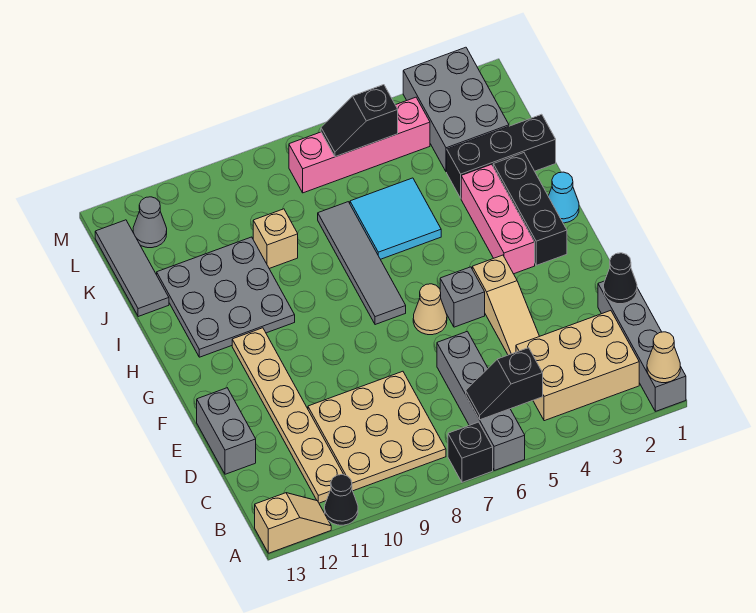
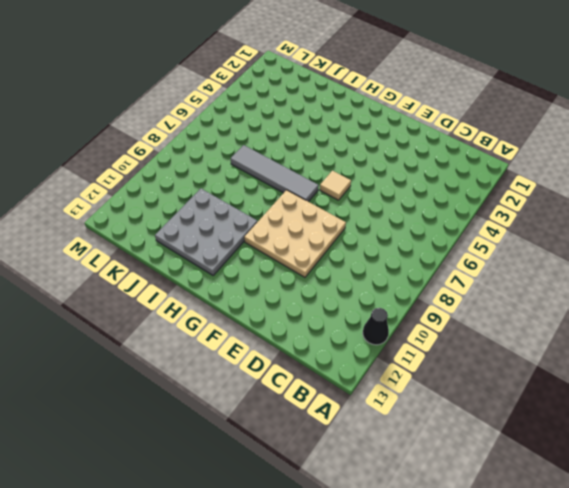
tan 3x3 plate [244,190,346,277] -> tan 3x3 plate moved to [308,371,446,491]
tan 1x1 tile [320,171,351,200] -> tan 1x1 cone [413,284,447,335]
none -> grey 1x4 brick [598,281,686,411]
none -> grey 1x4 brick [437,331,525,471]
none -> black 1x1 brick [448,422,493,482]

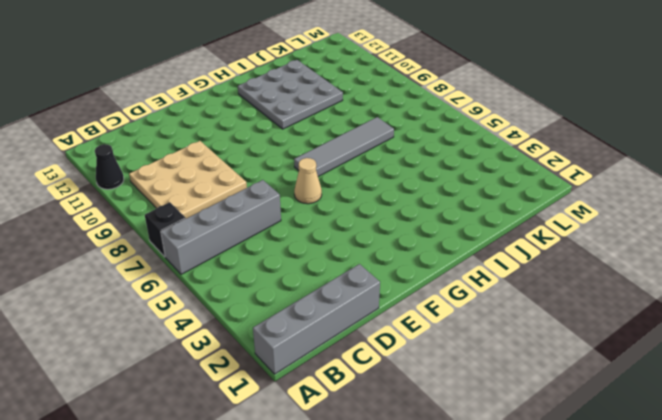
none -> tan 1x2 slope [255,493,331,553]
none -> tan 2x3 brick [516,311,639,421]
none -> tan 1x6 plate [232,328,344,503]

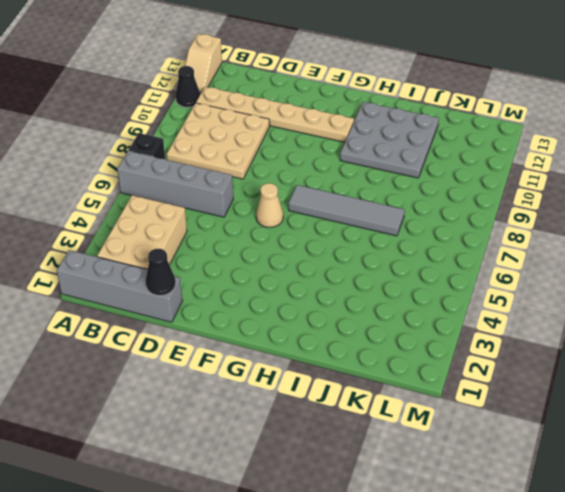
none -> tan 1x3 slope [472,255,539,355]
none -> grey 1x2 brick [197,388,256,474]
none -> grey 1x1 brick [440,267,485,327]

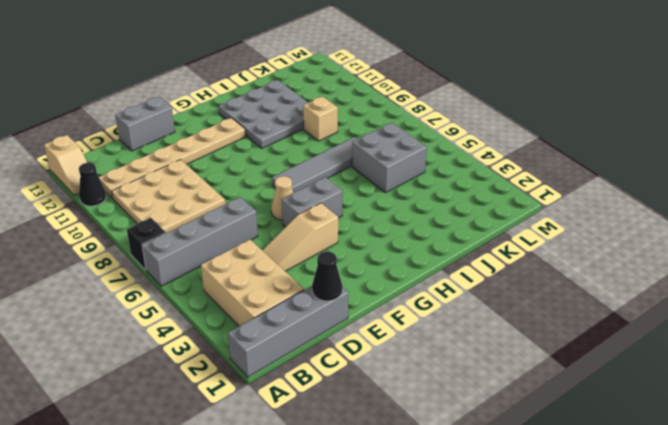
grey 1x2 brick [282,177,343,227] -> grey 1x1 brick [440,267,485,327]
grey 2x2 brick [352,123,427,192] -> cyan 2x2 tile [350,178,441,259]
none -> black 1x3 brick [493,153,567,265]
none -> pink 1x3 brick [461,164,535,274]
none -> cyan 1x1 cone [548,172,579,223]

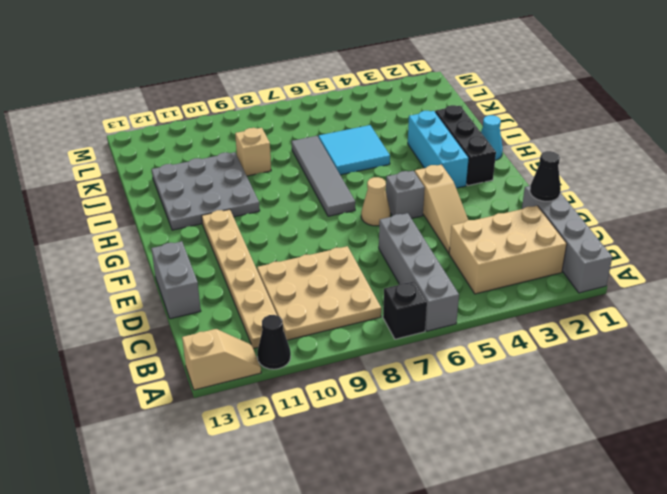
cyan 1x3 brick [408,111,469,188] -> pink 1x3 brick [461,164,535,274]
none -> black 1x3 brick [447,114,556,198]
none -> grey 1x3 tile [95,220,169,317]
none -> grey 2x3 brick [403,47,509,172]

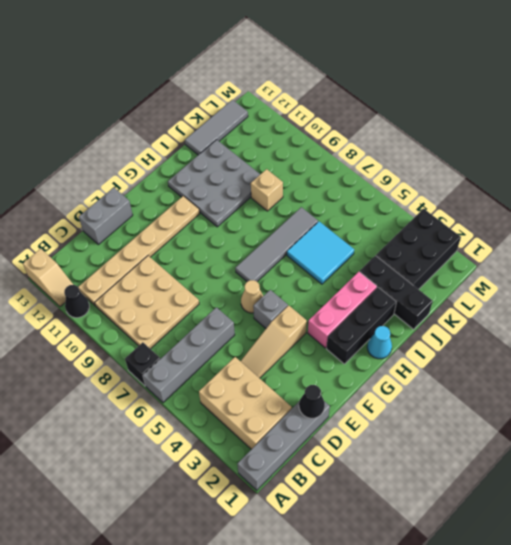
black 2x3 brick [376,209,461,289] -> grey 2x3 brick [403,47,509,172]
none -> pink 1x4 brick [289,97,430,193]
none -> grey 1x1 cone [133,197,167,248]
none -> tan 1x1 cone [647,332,680,383]

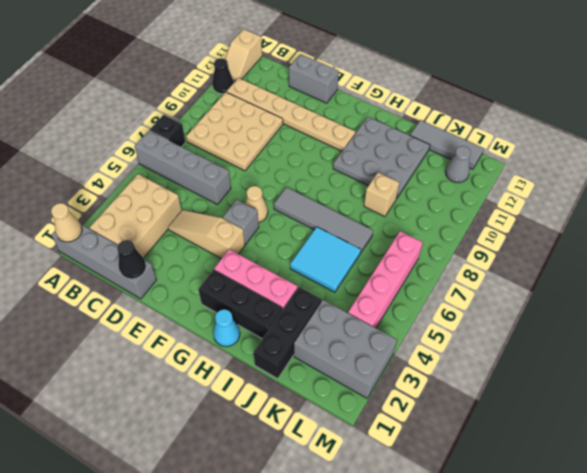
none -> black 1x2 slope [466,348,543,420]
none -> black 1x2 slope [321,85,398,157]

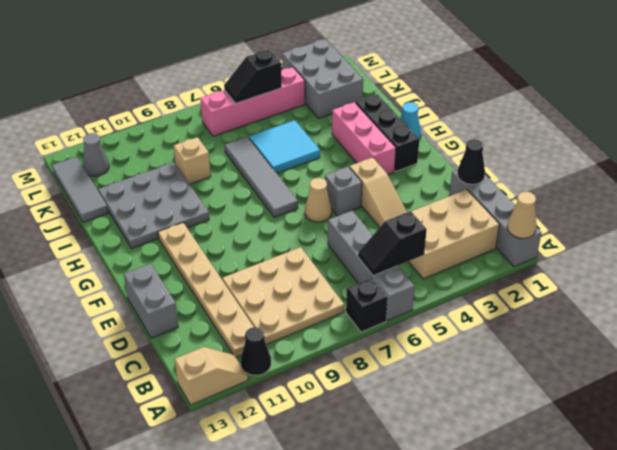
none -> black 1x3 brick [447,114,556,198]

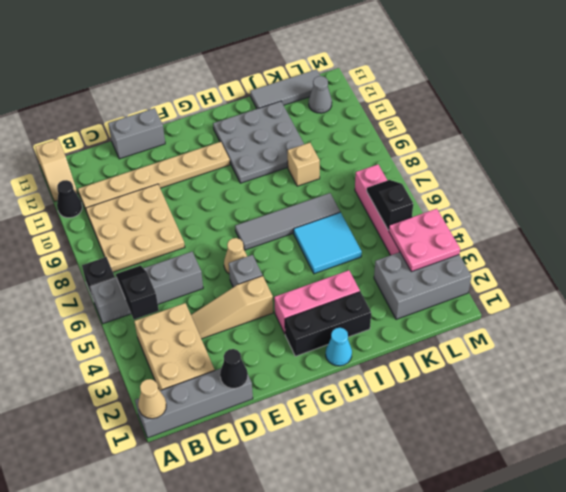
pink 2x2 plate [389,209,460,272] -> none
none -> black 1x3 brick [447,114,556,198]

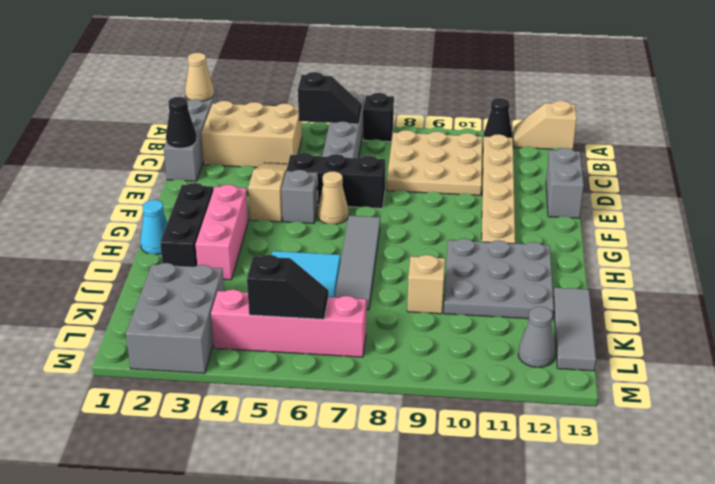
black 1x3 brick [286,153,385,208] -> black 1x3 brick moved to [447,114,556,198]

